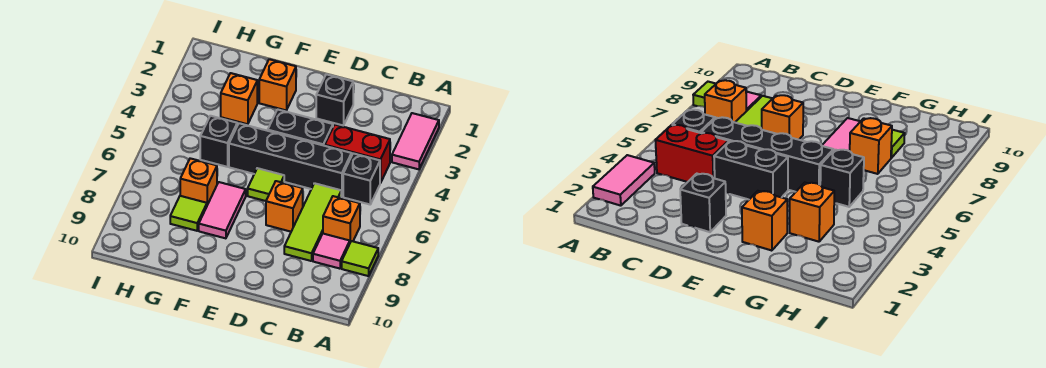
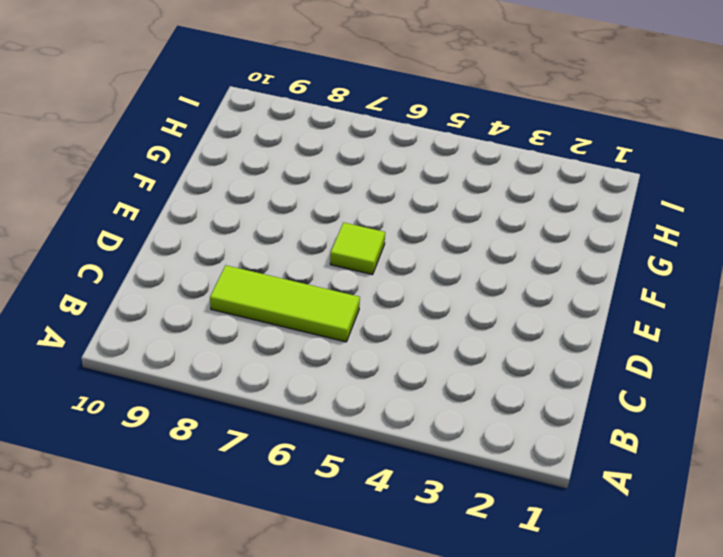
none -> pink 1x2 tile [392,113,439,169]
none -> lime 1x1 tile [342,241,378,276]
none -> red 1x2 brick [325,125,390,183]

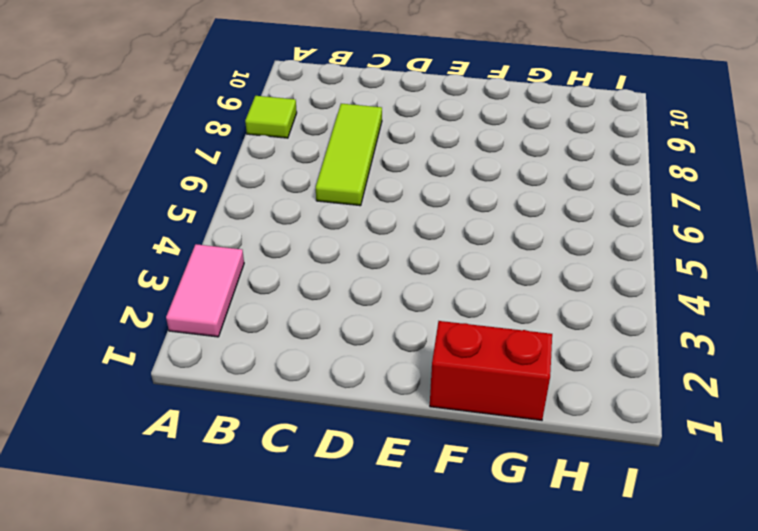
red 1x2 brick [430,321,552,420] -> red 1x2 brick moved to [325,125,390,183]
none -> black 1x1 brick [343,153,380,204]
none -> orange 1x1 brick [323,196,360,242]
none -> pink 1x1 tile [313,234,350,269]

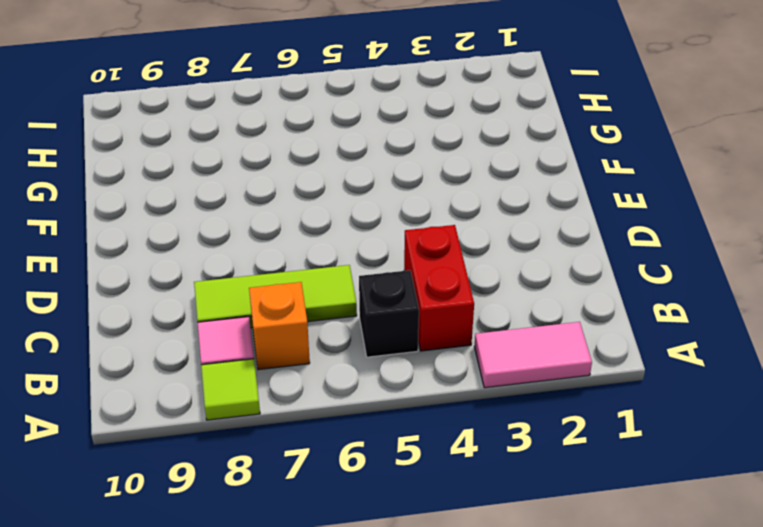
none -> black 1x4 brick [229,123,352,197]
none -> black 1x1 brick [316,74,353,126]
none -> black 1x2 brick [268,109,333,146]

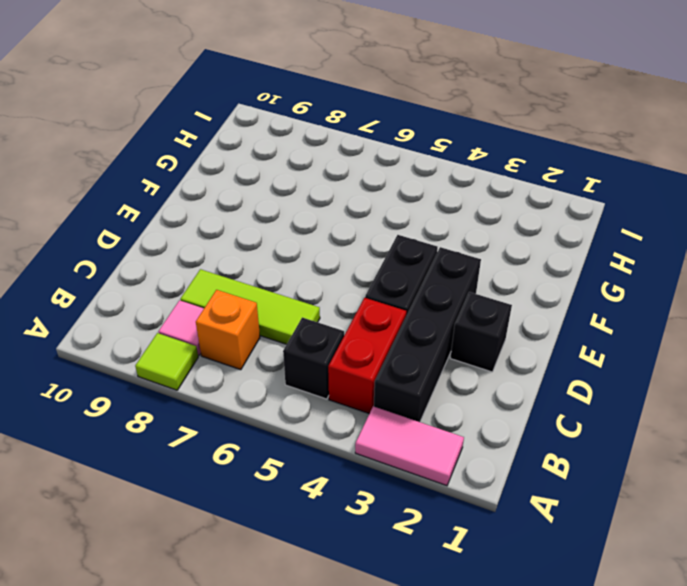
black 1x4 brick [374,247,481,422] -> black 1x4 brick moved to [229,123,352,197]
none -> orange 1x1 brick [266,181,303,232]
none -> lime 1x1 tile [248,168,284,201]
none -> orange 1x1 brick [259,59,296,110]

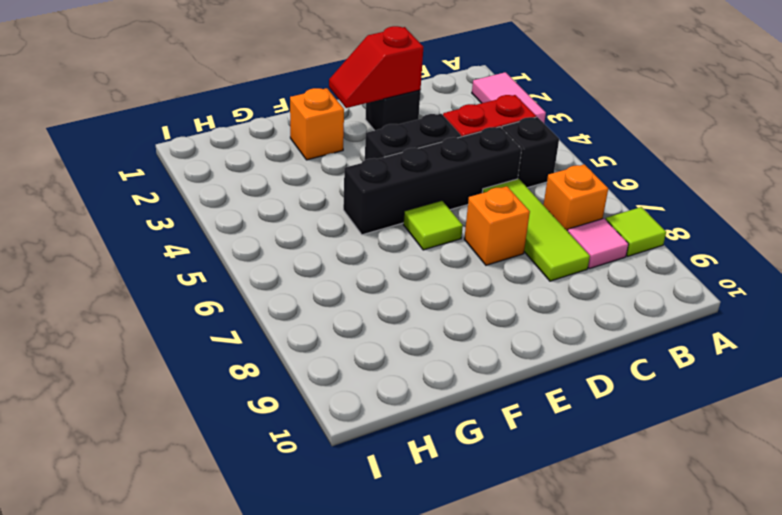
red 1x2 slope [329,26,423,108] -> none
none -> pink 1x2 tile [199,182,246,238]
none -> orange 1x1 brick [221,73,257,124]
none -> black 1x1 brick [200,116,237,167]

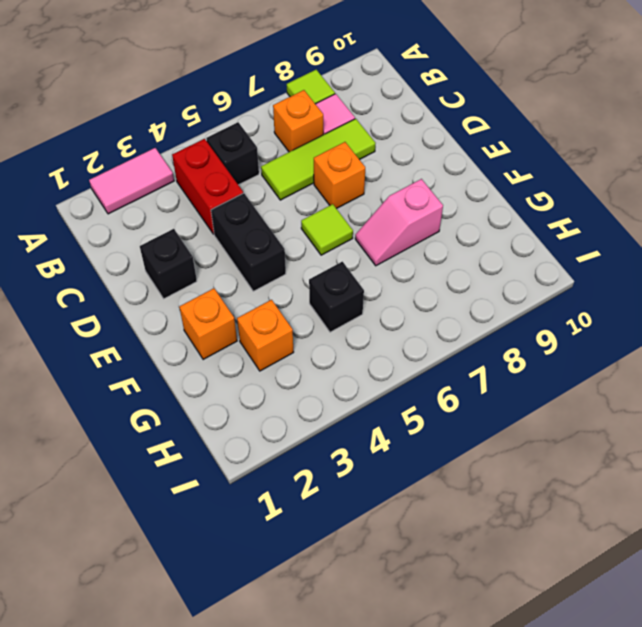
pink 1x2 slope [355,179,443,266] -> pink 1x2 tile [199,182,246,238]
none -> black 1x4 brick [229,123,352,197]
none -> orange 1x1 brick [180,158,217,205]
none -> lime 1x1 tile [170,196,207,231]

